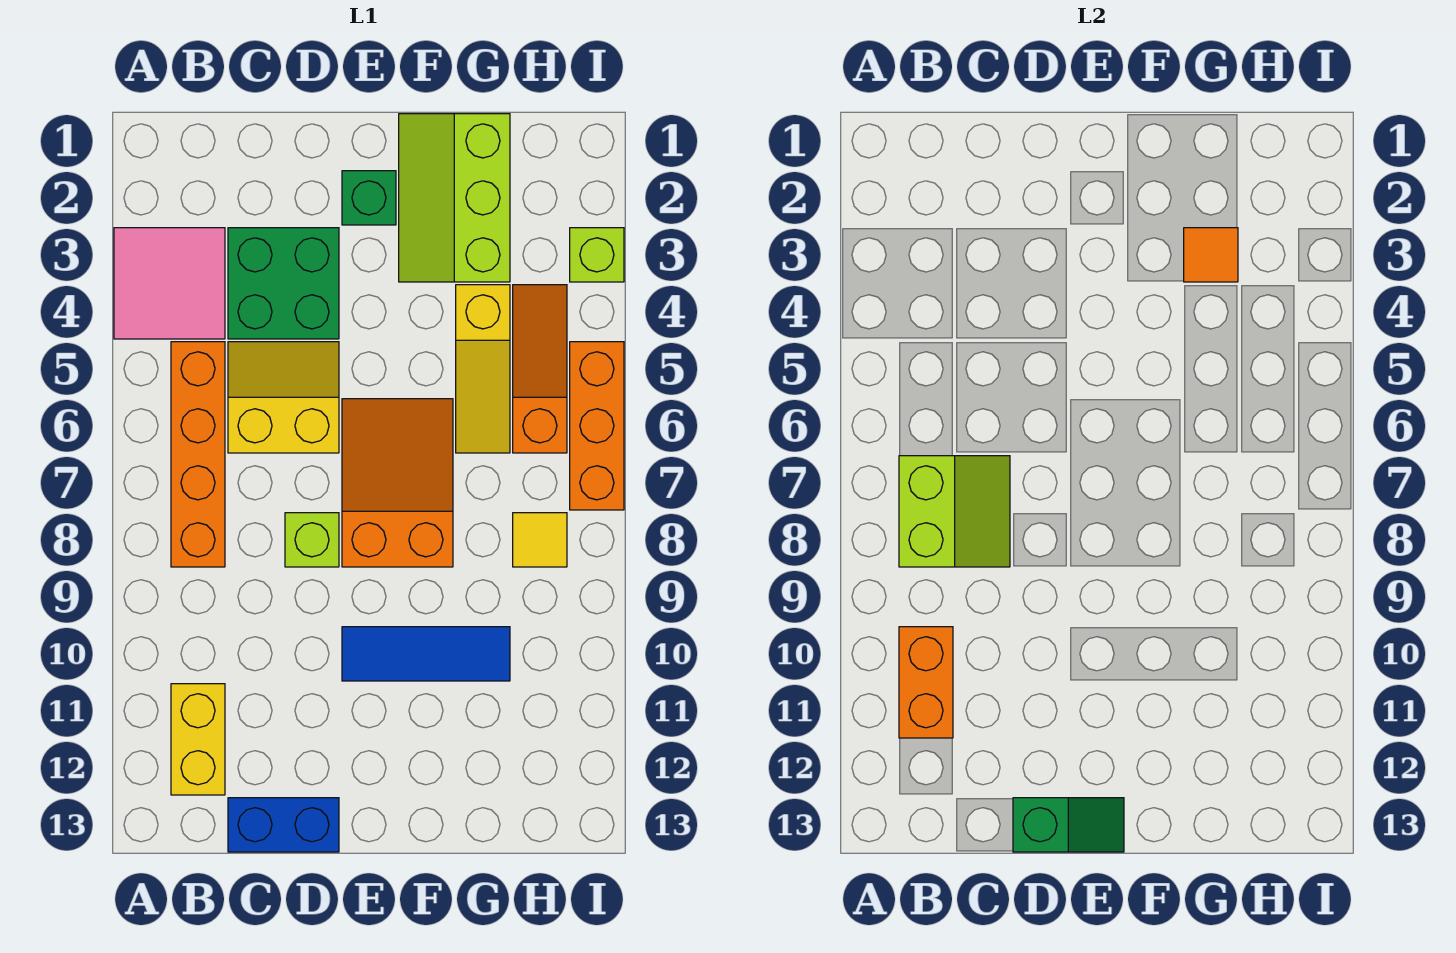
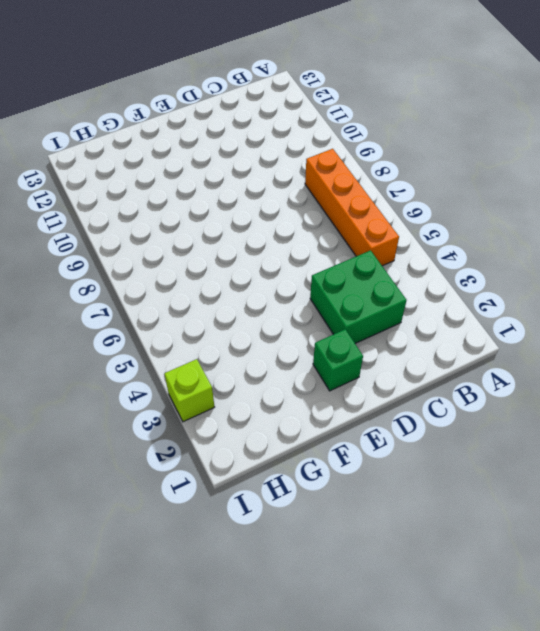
none -> pink 2x2 tile [114,228,225,339]
none -> yellow 1x2 brick [171,684,225,795]
none -> yellow 2x2 slope [228,342,339,453]

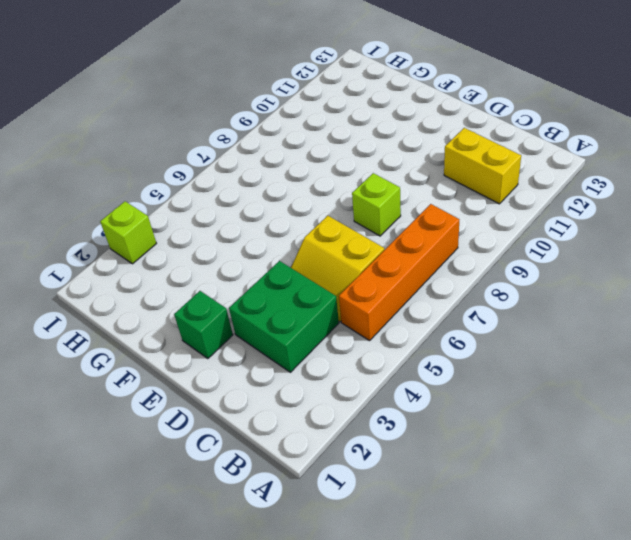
yellow 1x2 brick [444,128,521,204] -> yellow 1x2 brick turned to [171,684,225,795]
none -> pink 2x2 tile [114,228,225,339]
none -> blue 1x2 brick [228,798,339,852]
none -> orange 2x3 slope [342,399,453,567]

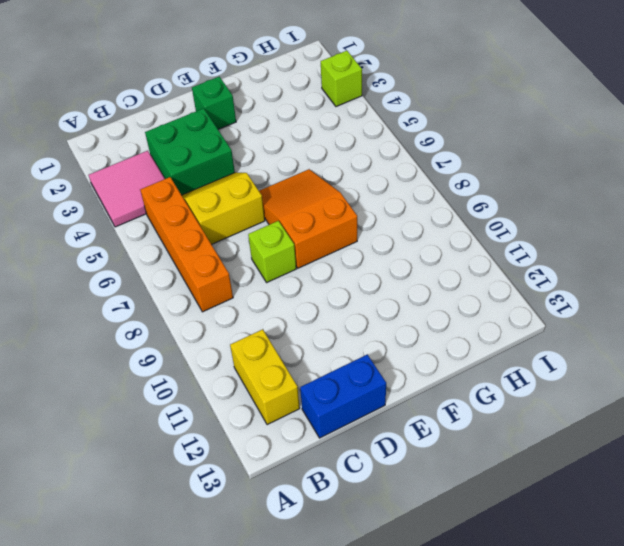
none -> blue 1x3 tile [342,627,510,681]
none -> lime 2x3 slope [399,114,510,282]
none -> yellow 1x3 slope [456,285,510,453]

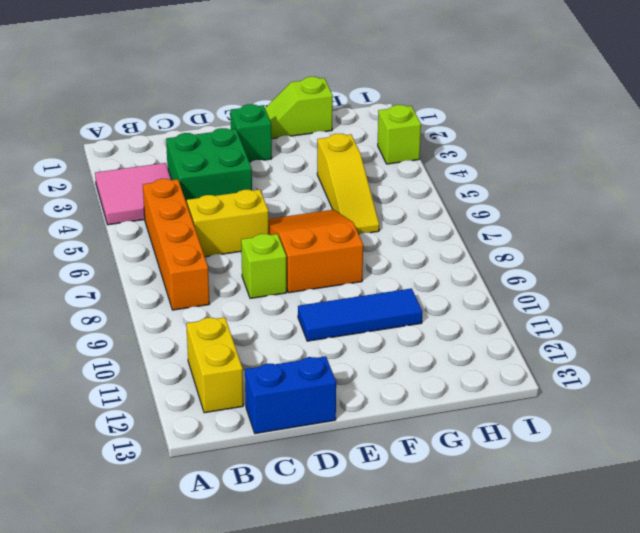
lime 1x2 slope [265,77,333,139] -> lime 2x3 slope [399,114,510,282]
none -> orange 1x3 slope [513,285,567,453]
none -> yellow 1x1 tile [513,513,567,567]
none -> orange 1x3 brick [570,342,624,510]

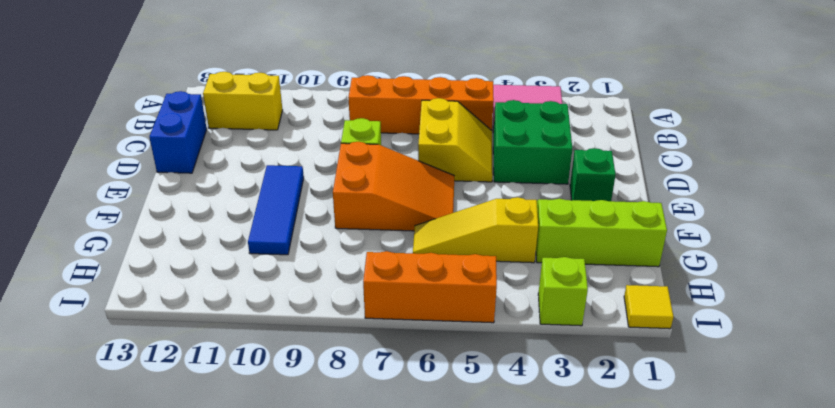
yellow 1x1 tile [624,285,674,329] -> yellow 1x1 tile moved to [513,513,567,567]
none -> orange 1x3 slope [513,285,567,453]
none -> lime 2x2 slope [899,456,1010,567]
none -> orange 1x2 brick [899,627,953,738]

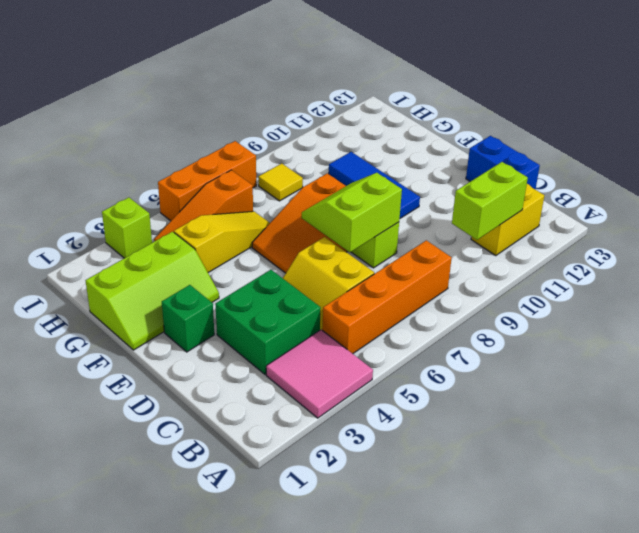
lime 1x2 brick [452,162,528,240] -> orange 1x2 brick [899,627,953,738]
lime 2x2 slope [302,173,402,252] -> lime 2x2 slope moved to [899,456,1010,567]
none -> green 1x2 slope [1013,798,1124,852]
none -> orange 1x1 tile [1184,228,1238,282]

